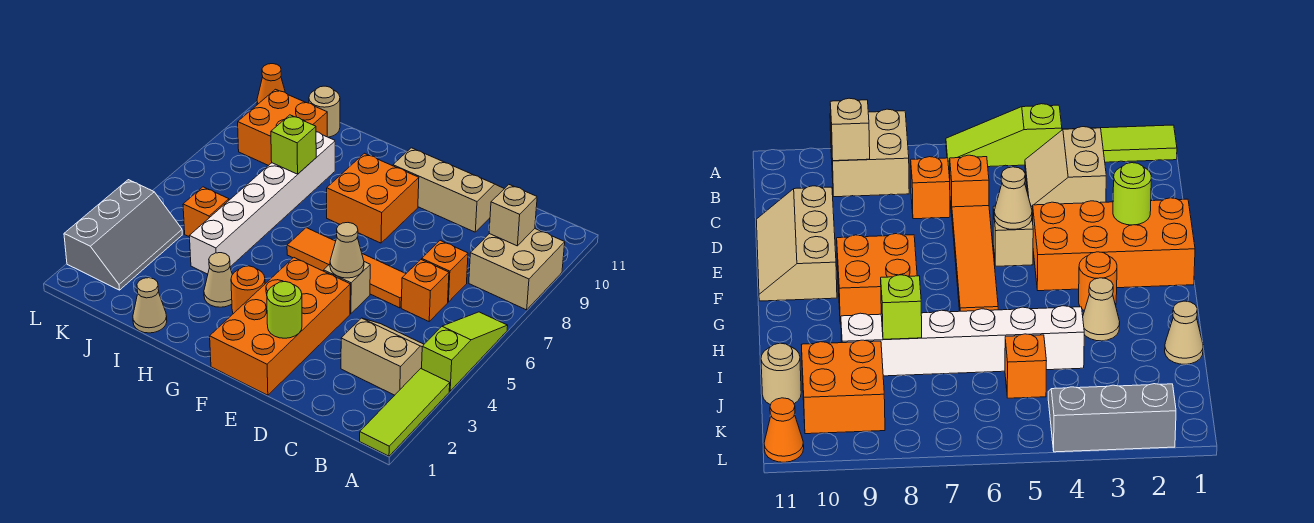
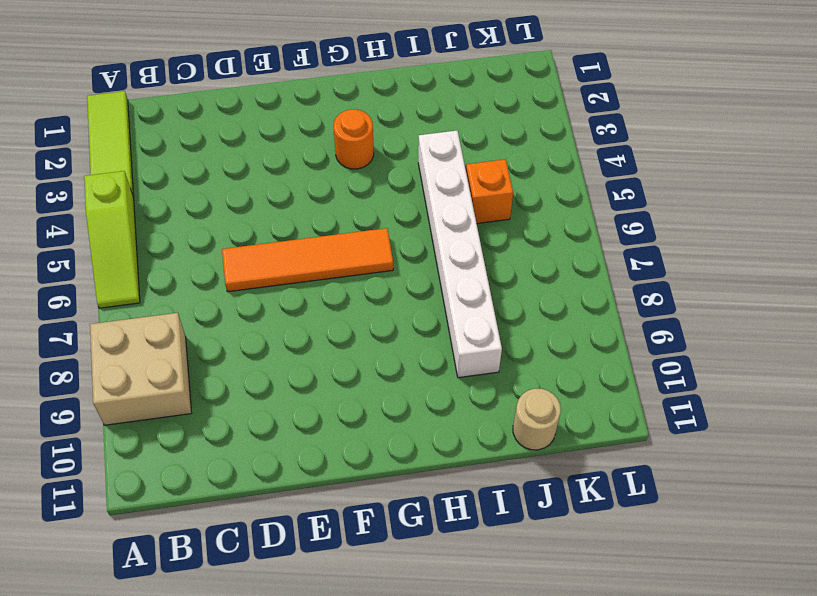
none -> tan 2x2 slope [341,318,424,395]
none -> orange 1x1 brick [401,259,449,321]
none -> orange 1x1 brick [422,240,468,302]

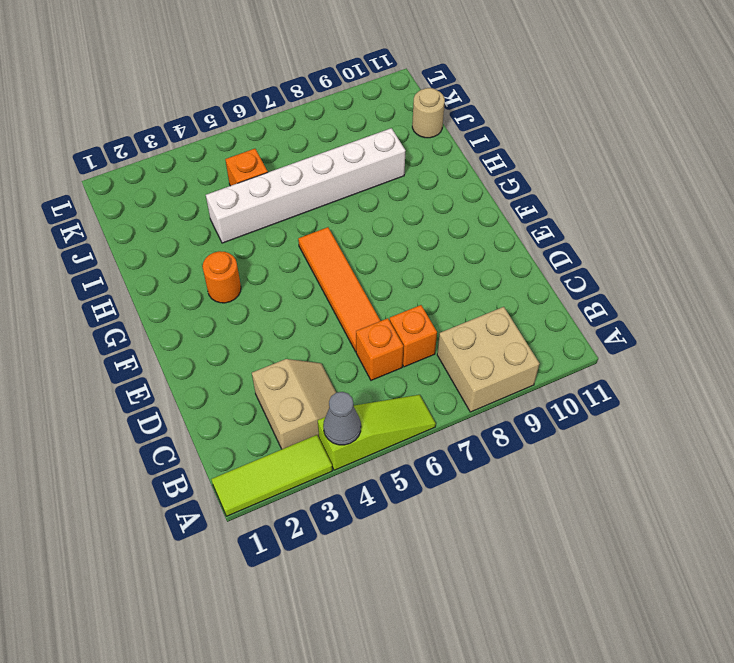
grey 1x1 cone [323,392,361,445] -> none
none -> tan 2x3 slope [393,148,504,232]
none -> orange 2x4 brick [210,258,350,395]
none -> tan 1x1 brick [324,262,370,314]

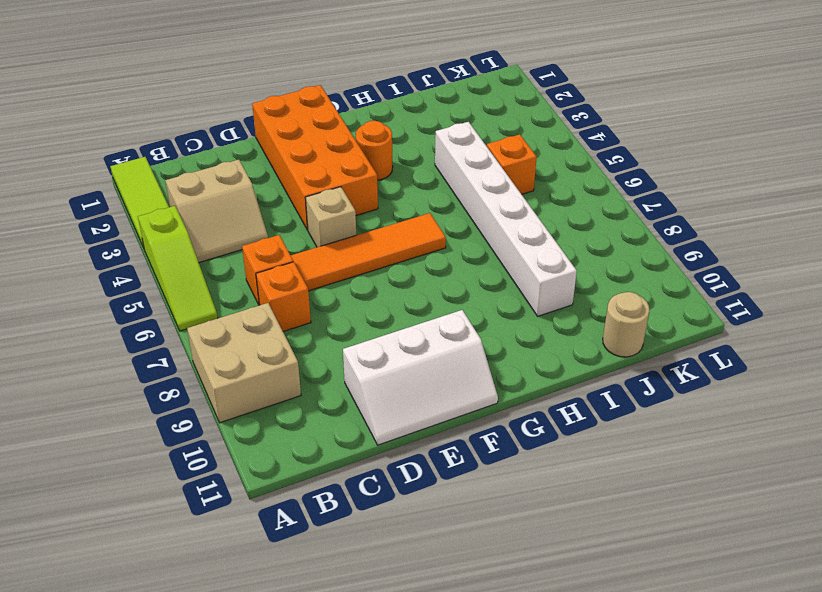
white 2x3 slope [343,310,498,445] -> tan 2x3 slope [393,148,504,232]
none -> orange 2x2 brick [327,153,419,243]
none -> tan 1x1 cone [204,253,232,307]
none -> tan 1x1 cone [133,278,167,333]

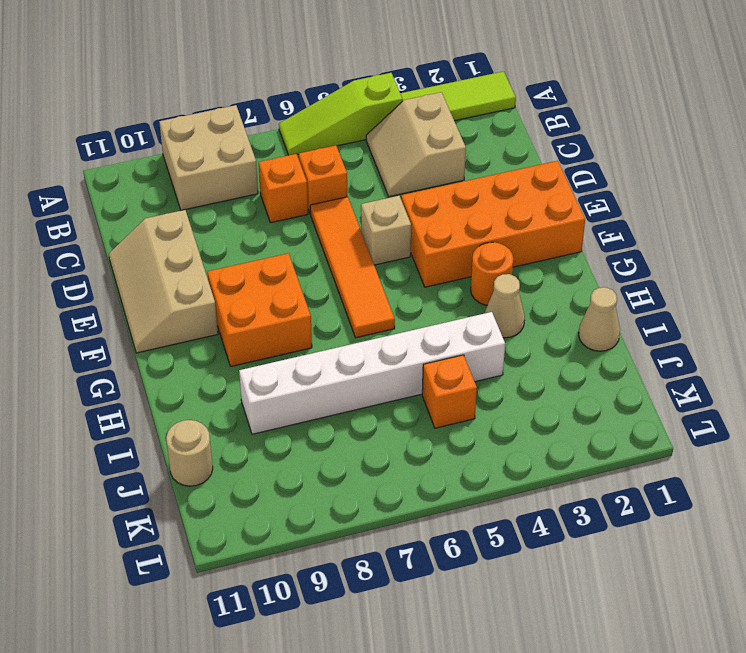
none -> orange 2x2 brick [238,89,327,166]
none -> grey 2x3 slope [64,180,182,290]
none -> orange 1x1 cone [257,64,285,105]

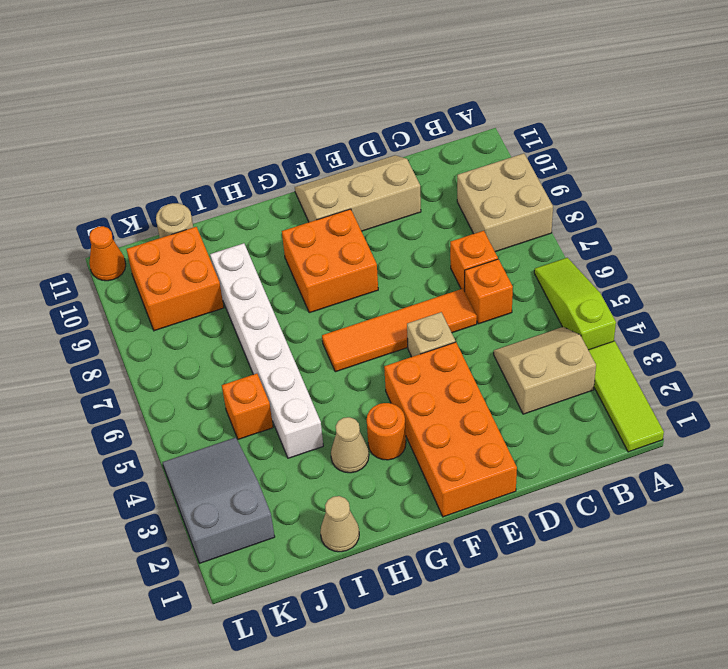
grey 2x3 slope [162,437,275,563] -> grey 2x3 slope turned to [64,180,182,290]
none -> tan 1x1 brick [489,185,537,246]
none -> lime 1x1 round brick [267,282,302,338]
none -> tan 1x1 cone [330,223,364,278]

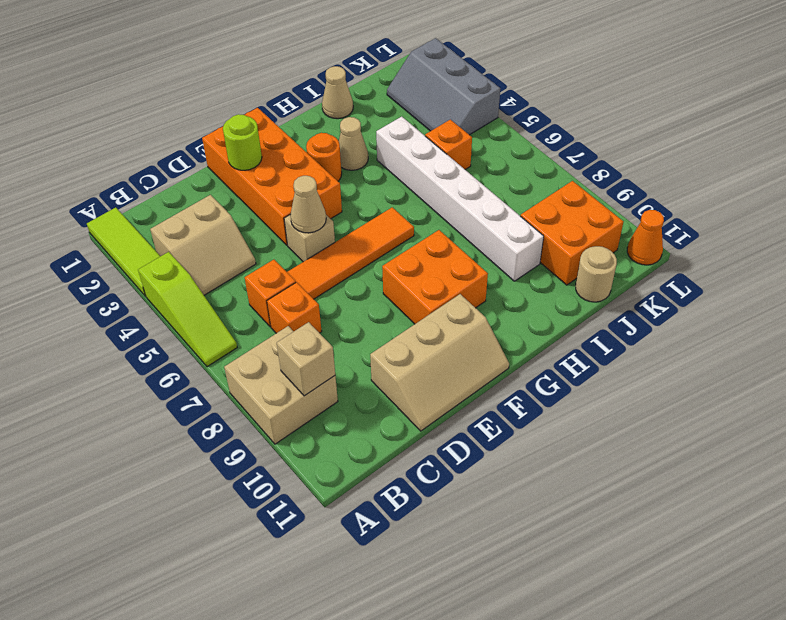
none -> lime 1x1 brick [271,115,316,174]

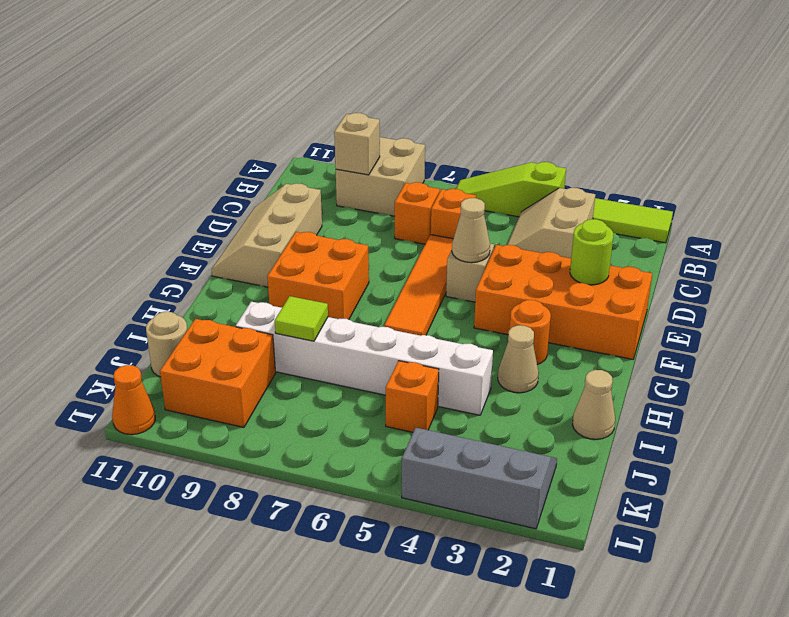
lime 1x1 tile [275,296,328,341] -> lime 1x1 brick [271,115,316,174]

